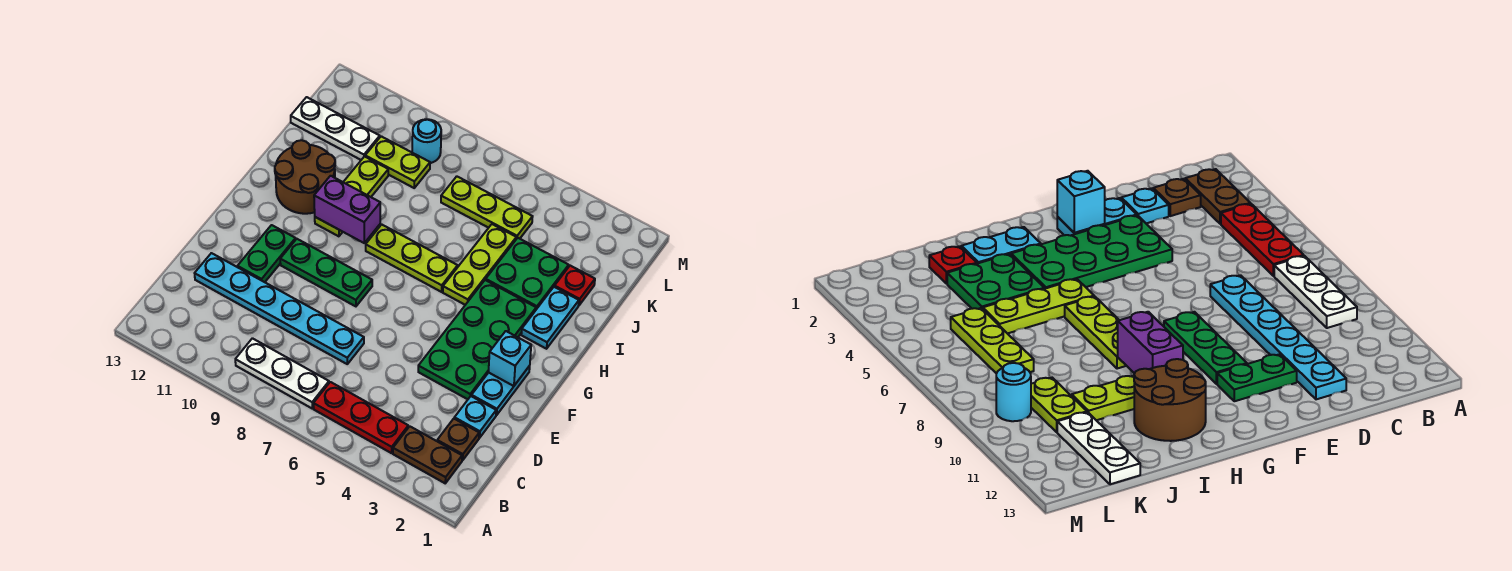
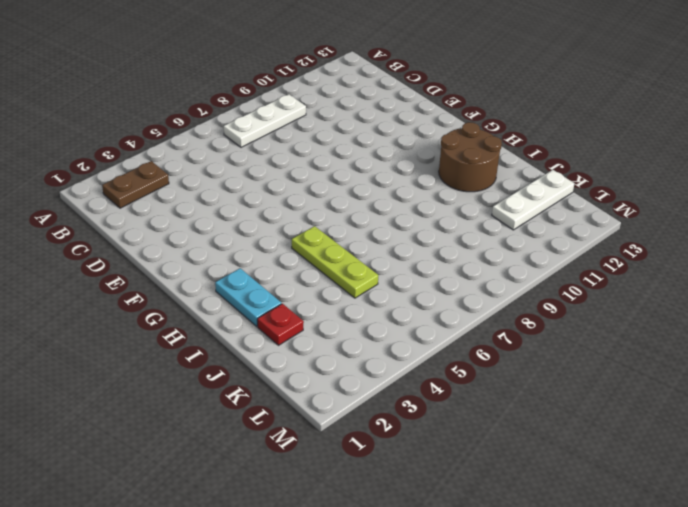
none -> red 1x3 plate [313,382,408,453]
none -> brown 1x1 plate [437,419,479,460]
none -> cyan 1x1 plate [454,396,496,438]

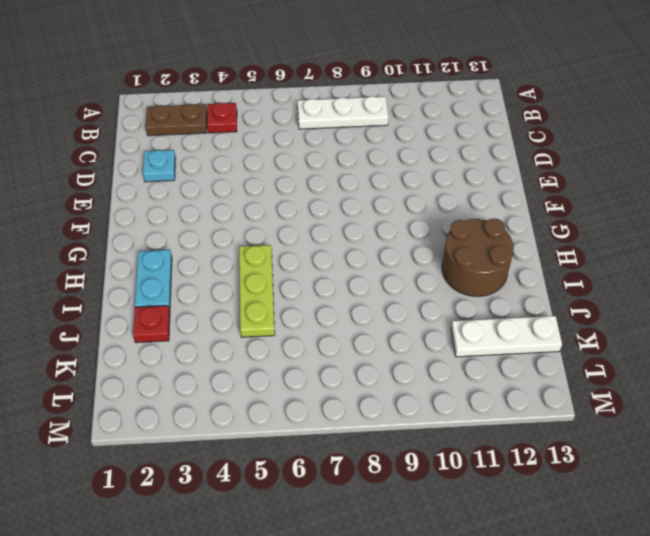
red 1x1 plate [207,103,237,133] -> red 1x3 plate [313,382,408,453]
none -> brown 1x1 plate [437,419,479,460]
none -> cyan 1x6 plate [195,253,364,364]
none -> cyan 1x2 plate [472,366,530,415]

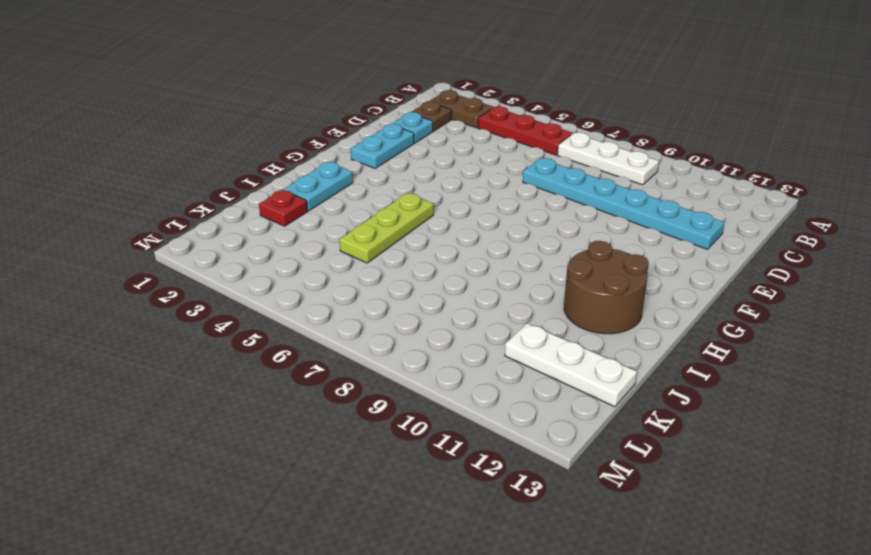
none -> green 2x4 plate [418,280,536,399]
none -> green 1x2 plate [237,225,296,282]
none -> green 1x3 plate [280,239,372,306]

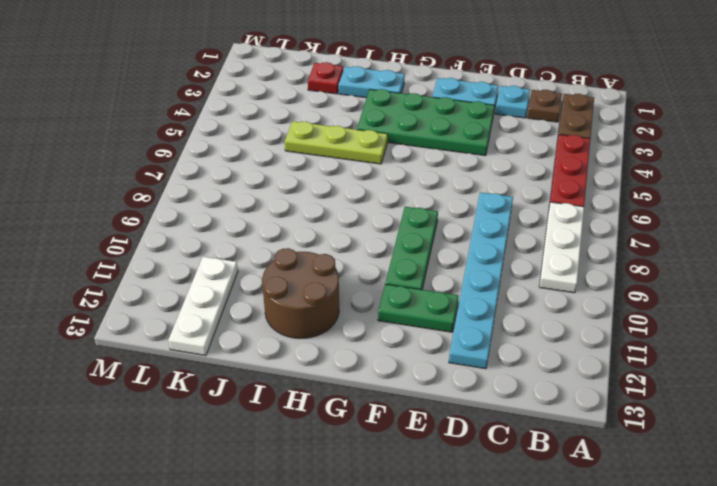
none -> lime 1x3 plate [366,225,458,292]
none -> lime 1x3 plate [315,157,388,236]
none -> green 2x2 plate [486,238,569,309]

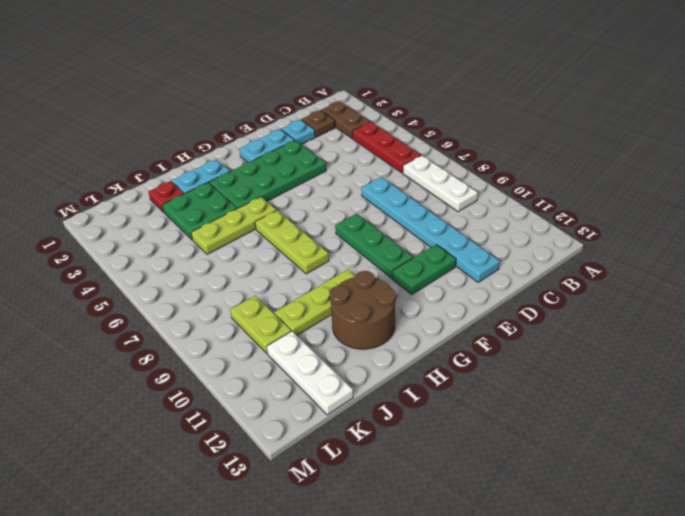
none -> lime 1x3 plate [441,176,533,239]
none -> cyan 1x1 round brick [412,119,441,163]
none -> cyan 1x1 brick [489,331,531,386]

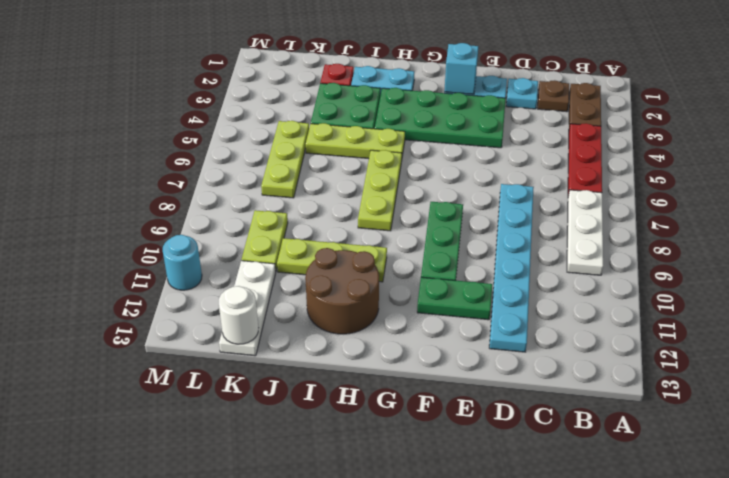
white 1x1 round brick [219,286,258,344] -> none
cyan 1x1 round brick [163,235,202,290] -> cyan 1x1 round brick moved to [412,119,441,163]
none -> purple 1x2 brick [314,176,380,243]

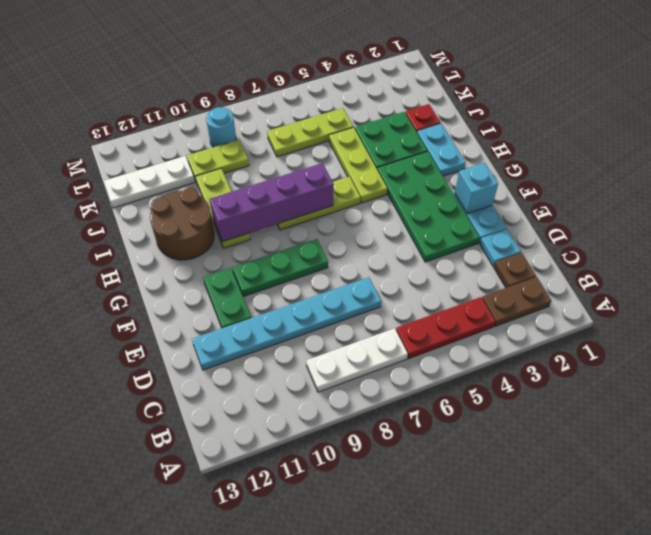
purple 1x4 brick [209,163,334,242] -> purple 1x2 brick [314,176,380,243]

